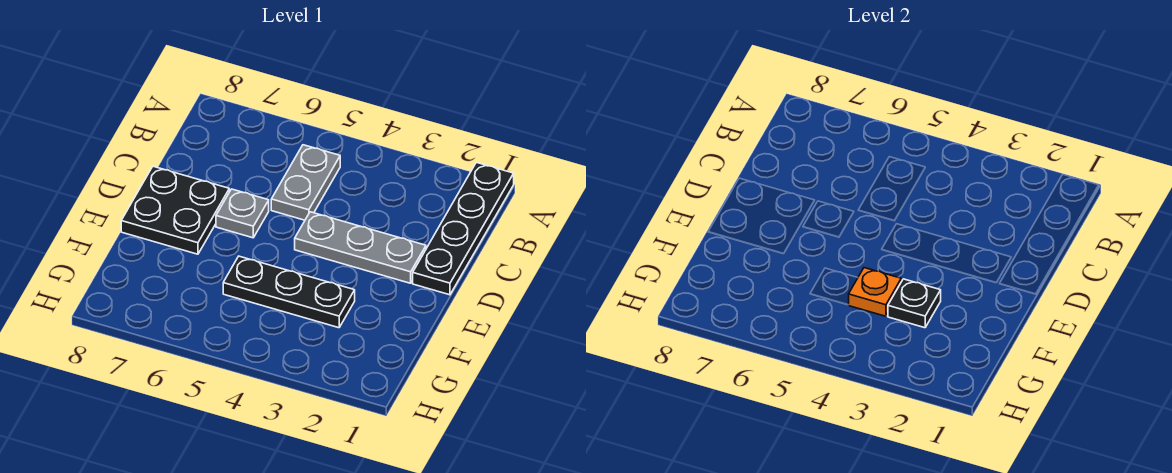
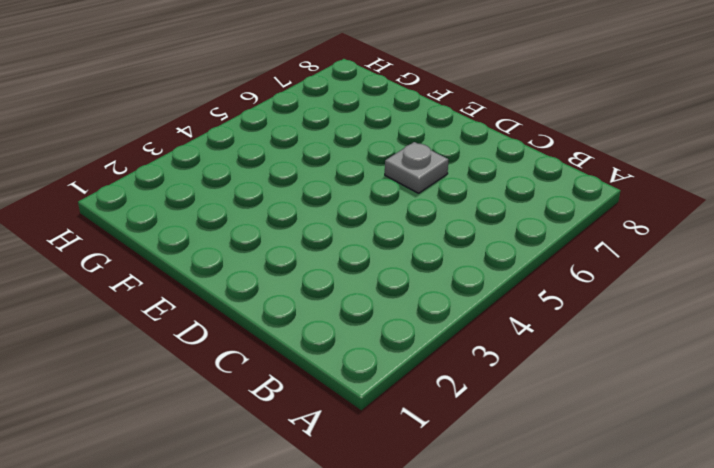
none -> black 1x4 plate [413,162,514,295]
none -> grey 1x2 plate [271,145,340,220]

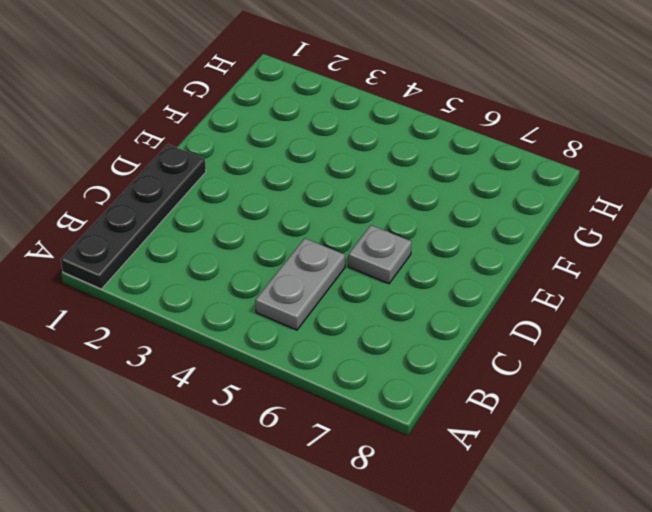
none -> grey 1x3 plate [295,212,426,283]
none -> black 2x2 plate [121,166,229,254]

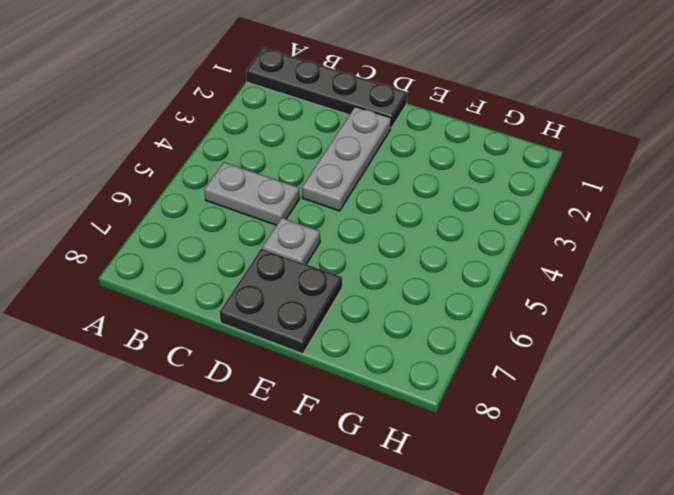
none -> black 1x3 plate [223,256,355,328]
none -> black 1x1 plate [888,279,941,328]

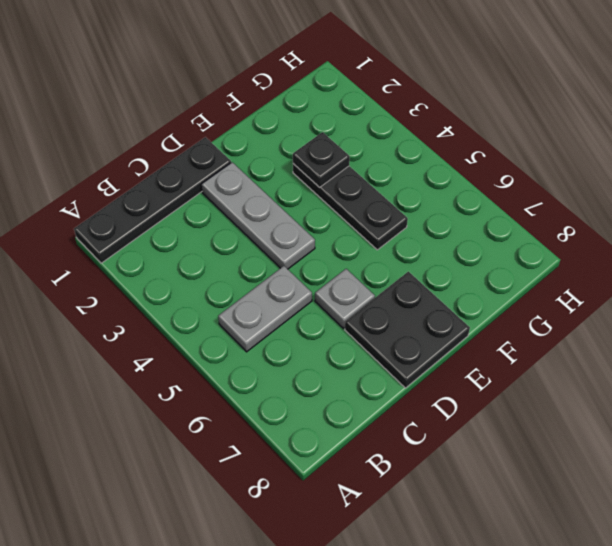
none -> orange 1x1 plate [849,268,901,316]

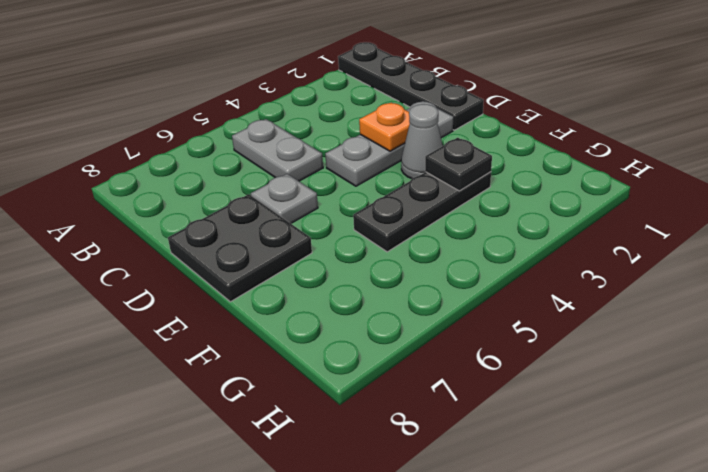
orange 1x1 plate [359,103,410,151] -> orange 1x1 plate moved to [849,268,901,316]
grey 1x1 cone [401,104,443,179] -> none

